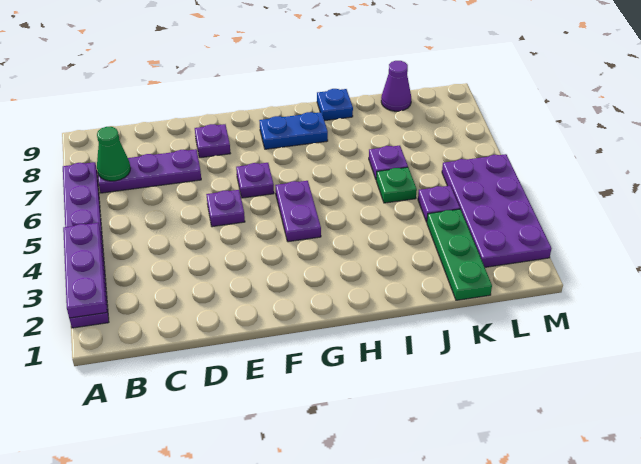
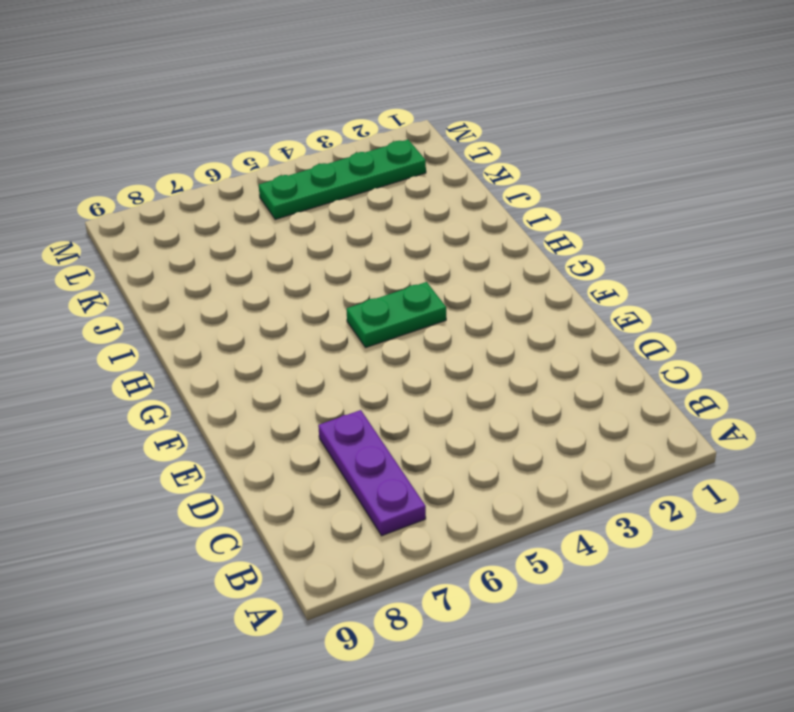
green 1x2 plate [346,282,446,347] -> purple 1x2 plate [275,181,321,242]
green 1x4 plate [259,140,426,219] -> purple 2x4 plate [442,154,552,267]
none -> purple 1x6 plate [63,162,109,328]
none -> purple 1x1 plate [206,190,245,227]
none -> purple 1x1 plate [195,124,230,158]

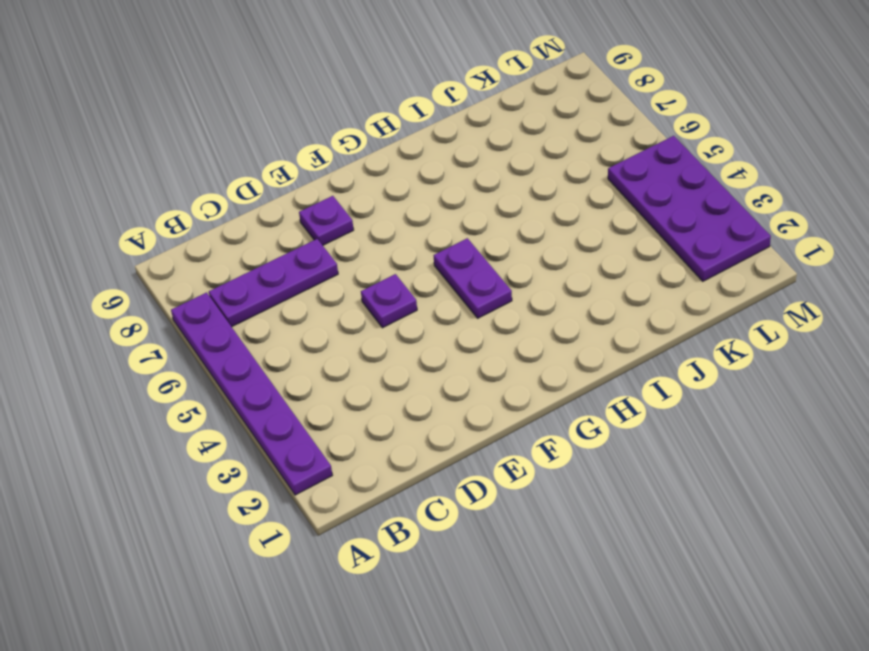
none -> purple 1x1 plate [236,163,274,198]
none -> blue 1x2 plate [259,112,328,149]
none -> blue 1x1 plate [317,89,353,121]

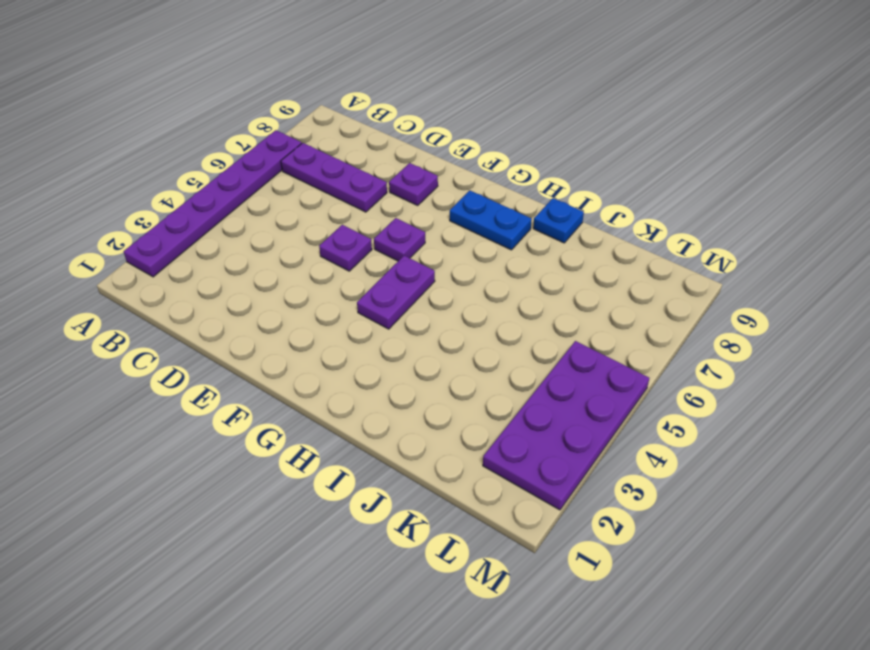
none -> green 1x1 plate [376,167,417,203]
none -> purple 1x1 plate [369,146,408,179]
none -> green 1x3 plate [427,209,492,300]

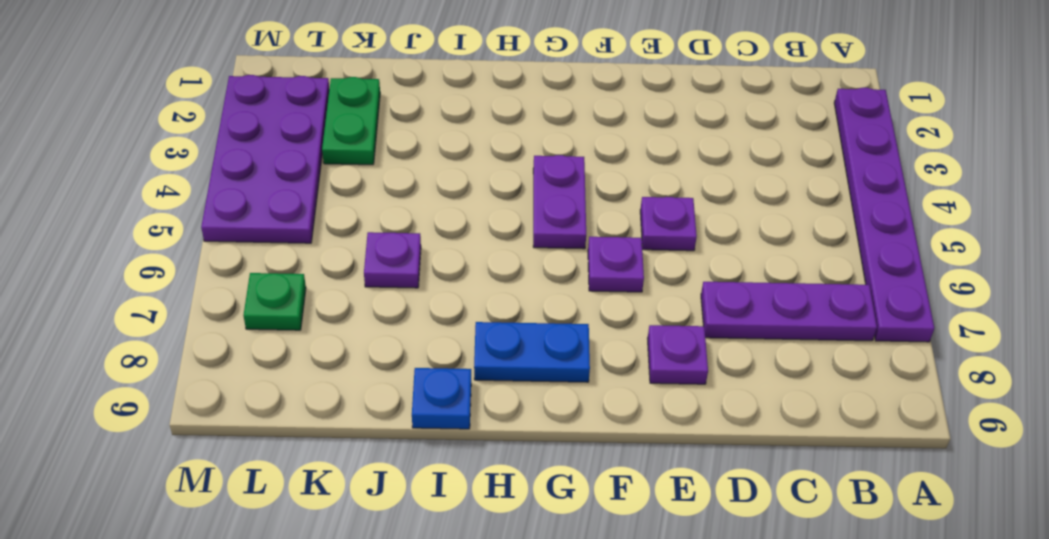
green 1x2 plate [322,77,380,165] -> green 1x3 plate [427,209,492,300]
green 1x1 plate [243,273,306,330] -> green 1x1 plate moved to [376,167,417,203]
none -> purple 1x1 plate [418,186,460,222]
none -> purple 1x1 cone [381,61,411,111]
none -> purple 1x3 plate [63,223,107,318]

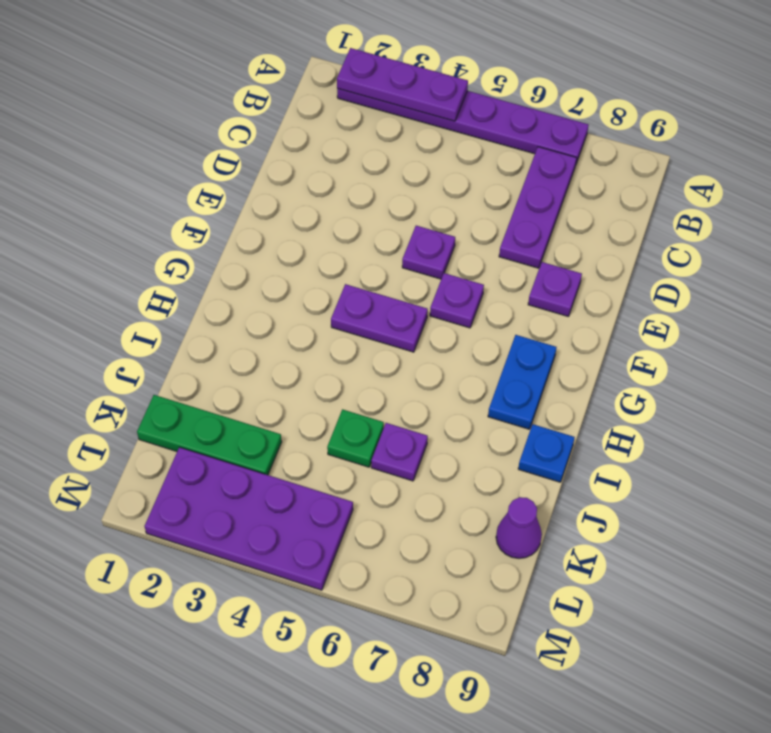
none -> purple 1x1 plate [418,186,460,222]
none -> green 1x1 cone [97,127,130,181]

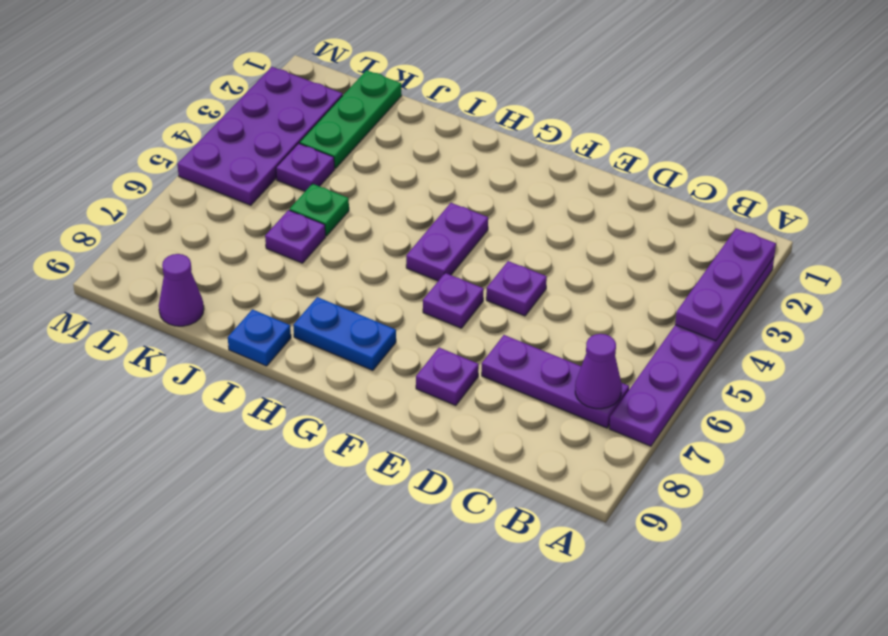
purple 1x1 cone [575,334,622,409] -> green 1x1 cone [97,127,130,181]

